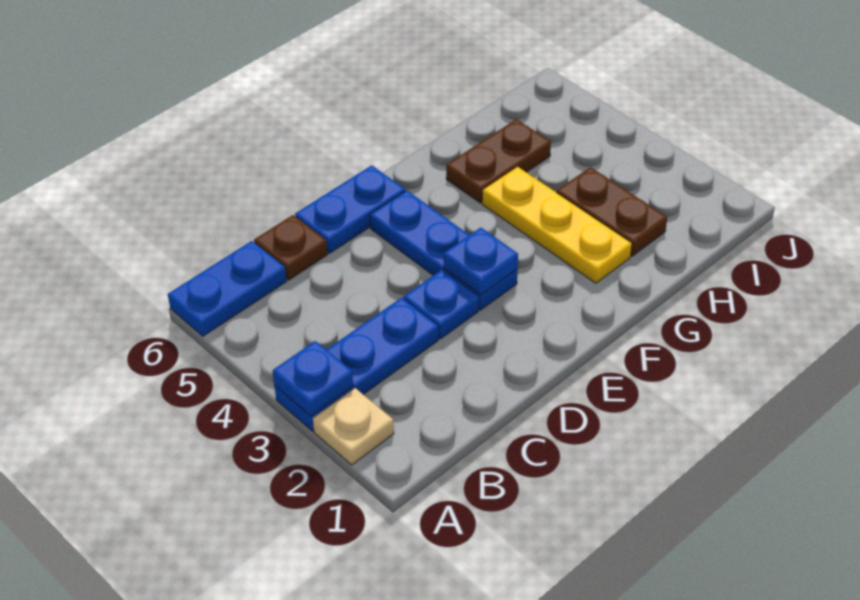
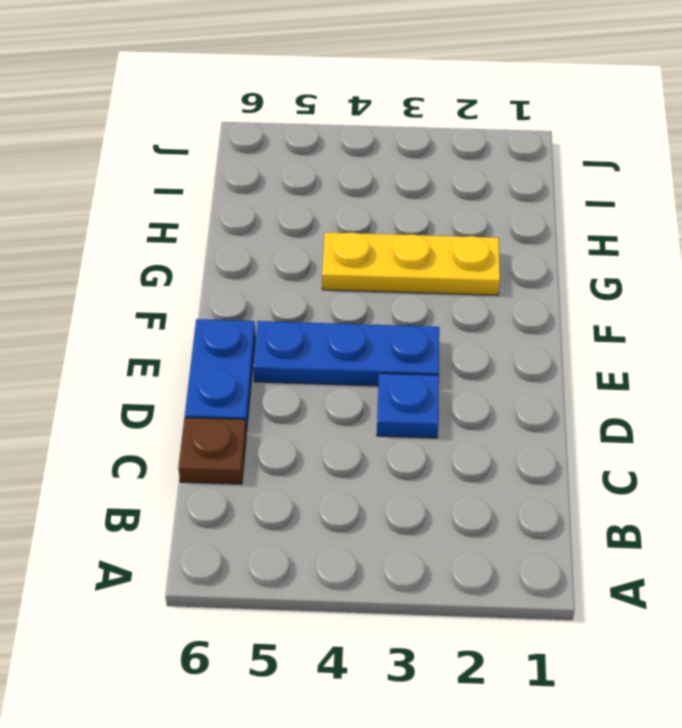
none -> tan 1x1 plate [313,388,394,465]
none -> blue 1x3 plate [274,298,438,431]
none -> blue 1x2 plate [168,241,286,336]

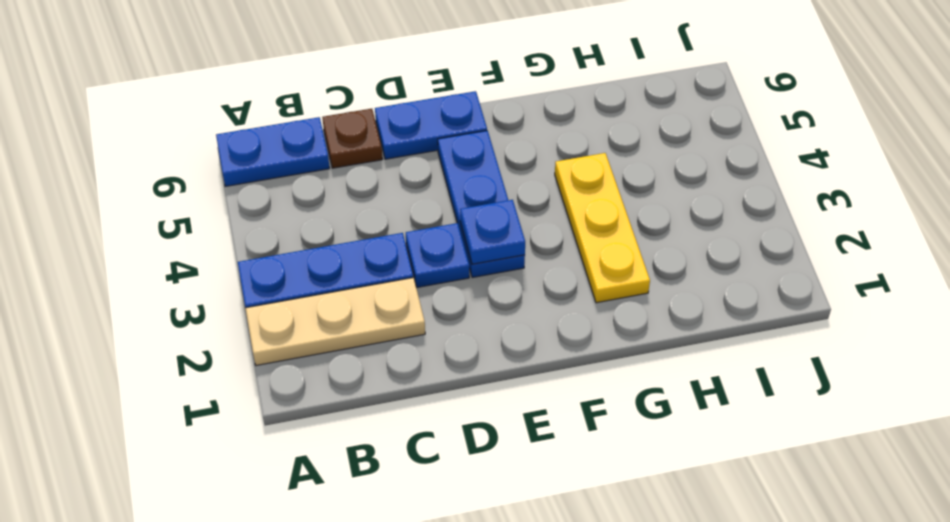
tan 1x3 plate [245,277,425,366] -> tan 1x1 plate [313,388,394,465]
none -> brown 1x2 plate [446,119,551,203]
none -> brown 1x2 plate [557,167,667,256]
none -> blue 1x1 plate [273,341,353,416]

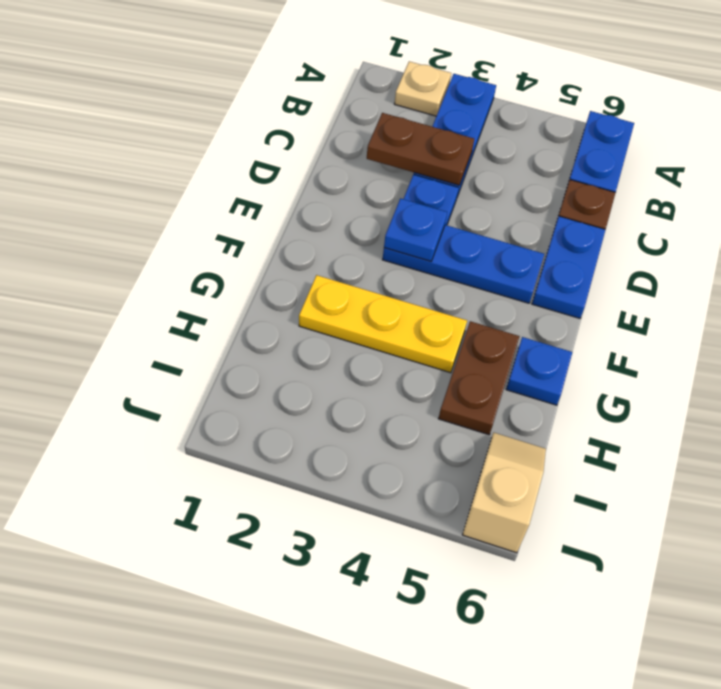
brown 1x2 plate [367,113,474,185] -> brown 1x2 plate moved to [557,167,667,256]
blue 1x1 plate [506,337,572,405] -> blue 1x1 plate moved to [273,341,353,416]
tan 1x2 slope [463,433,546,553] -> none

